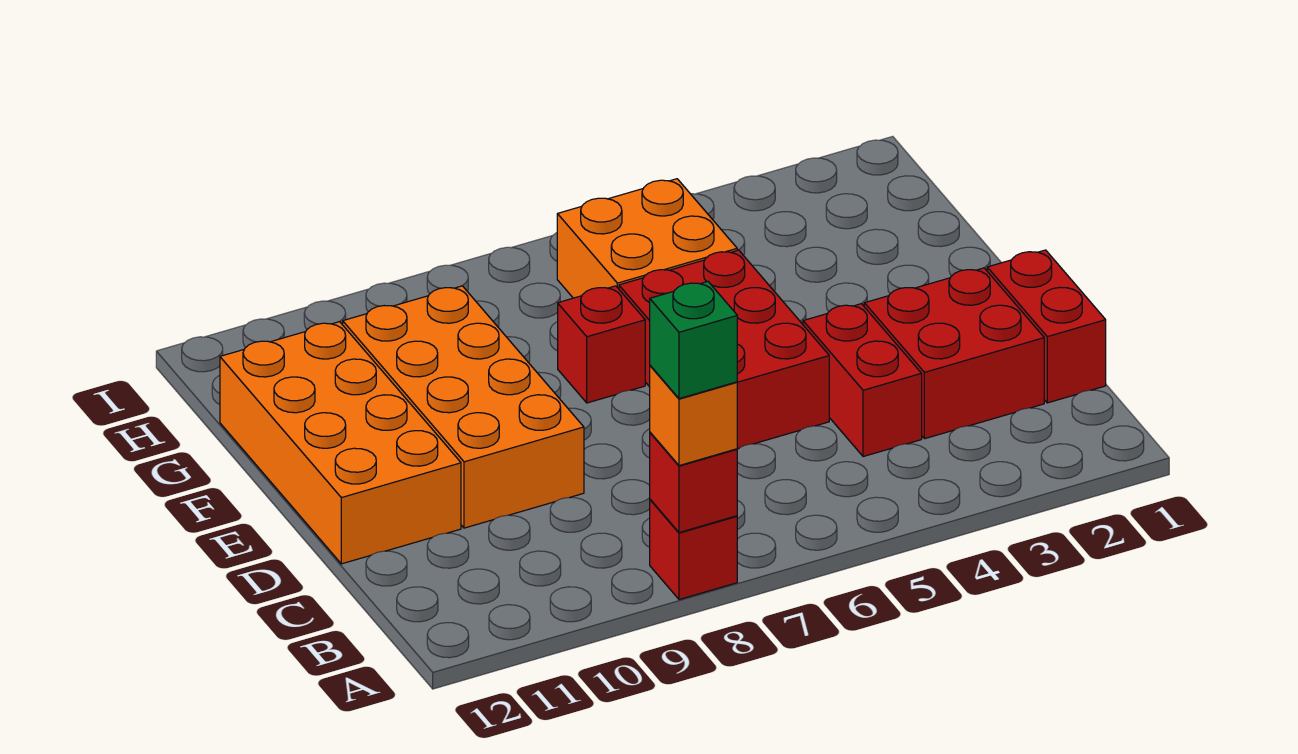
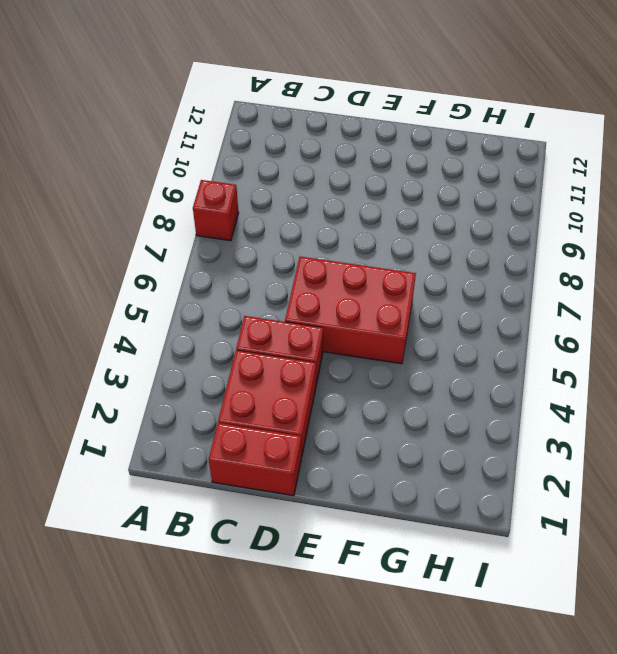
none -> orange 2x4 brick [343,286,584,528]
none -> orange 2x4 brick [220,322,461,564]
none -> red 1x1 brick [558,286,645,403]

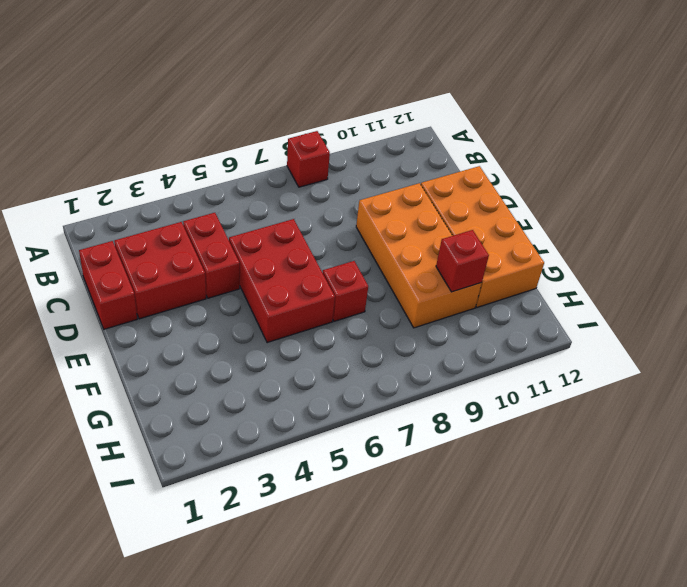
red 1x1 brick [436,230,489,292] -> red 1x1 brick moved to [650,433,737,533]
none -> orange 2x2 brick [557,179,737,298]
none -> orange 1x1 brick [650,366,737,466]
none -> green 1x1 brick [650,282,737,399]

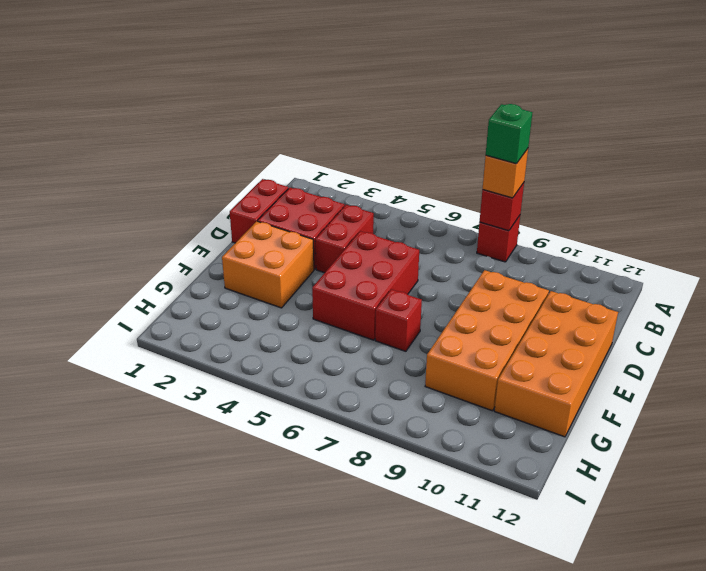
orange 2x2 brick [222,221,314,308] -> orange 2x2 brick moved to [557,179,737,298]

